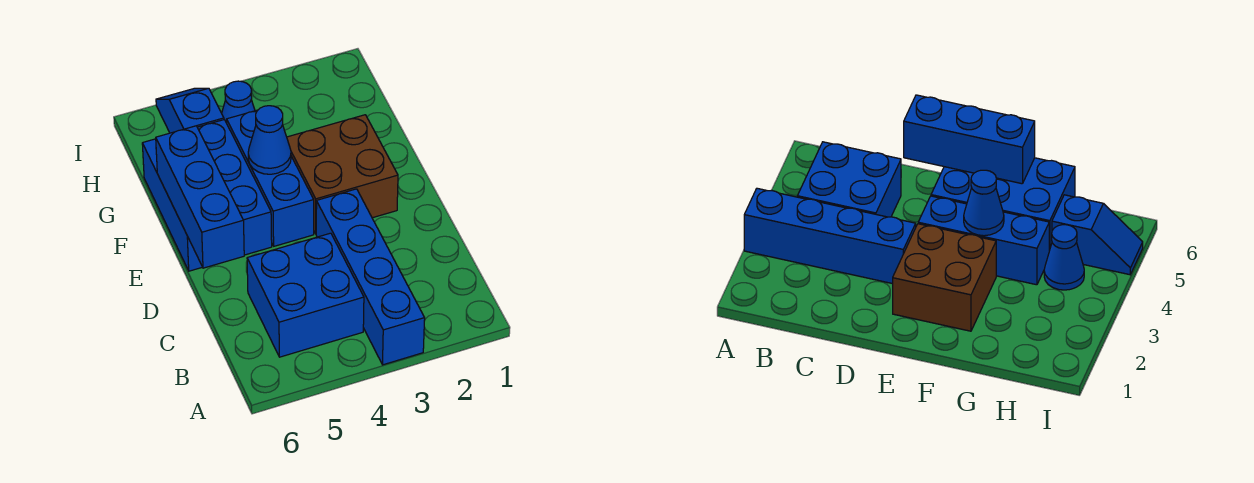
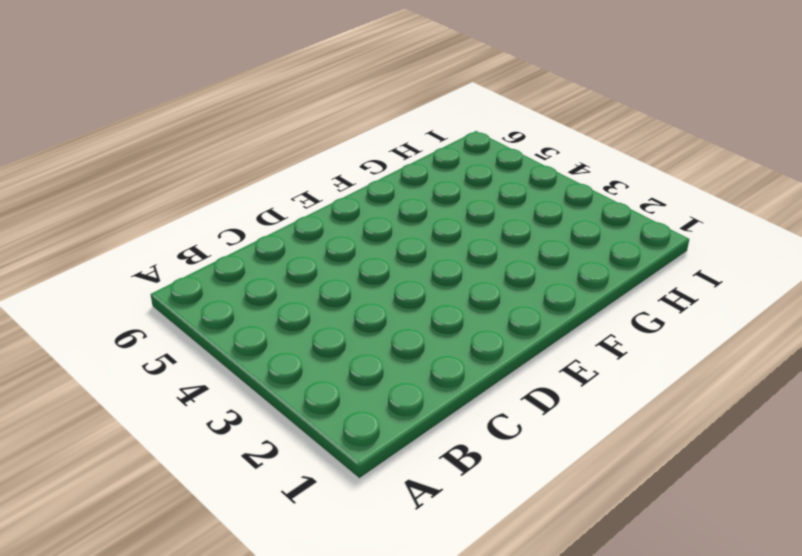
none -> blue 1x4 brick [316,189,425,365]
none -> blue 2x2 brick [247,233,364,357]

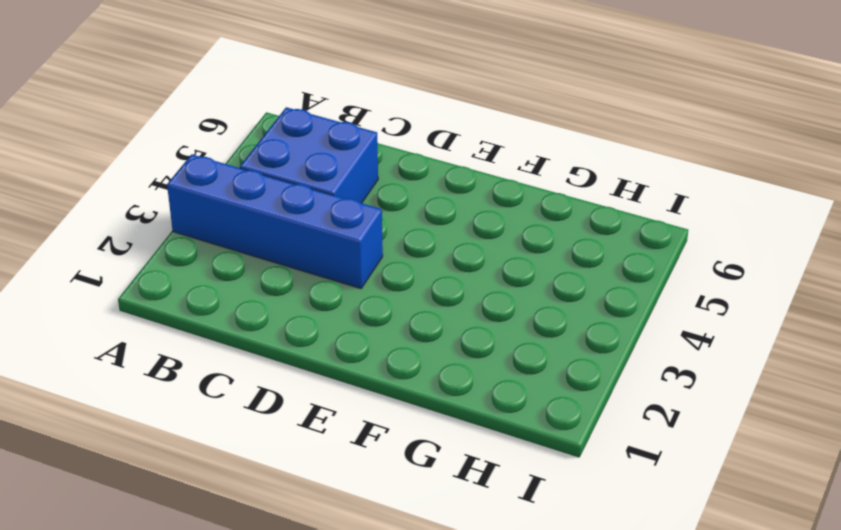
none -> brown 2x2 brick [287,115,398,234]
none -> blue 1x3 brick [227,110,314,246]

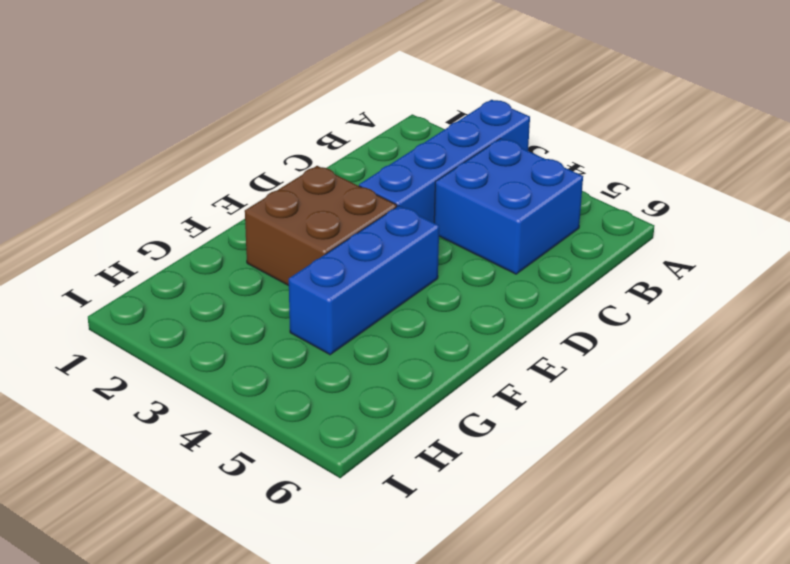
none -> blue 2x3 brick [142,120,272,271]
none -> blue 1x1 cone [222,81,255,123]

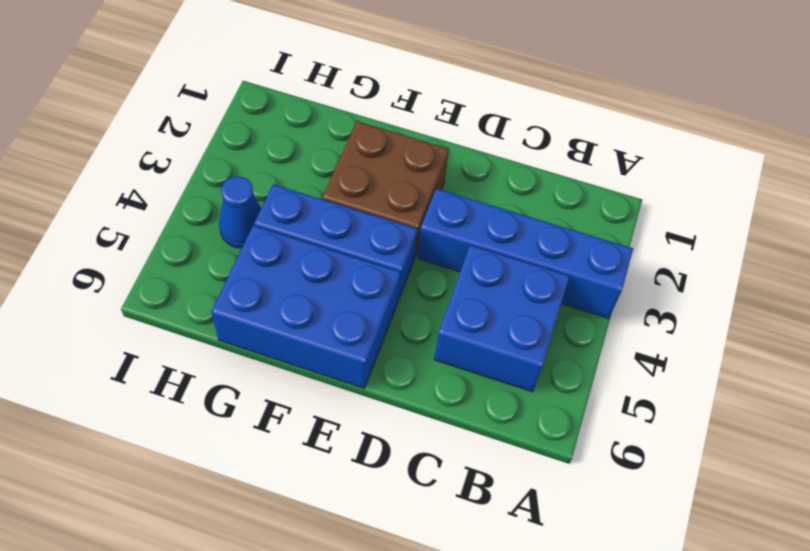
none -> blue 1x2 slope [156,88,224,133]
none -> blue 1x3 brick [156,126,244,268]

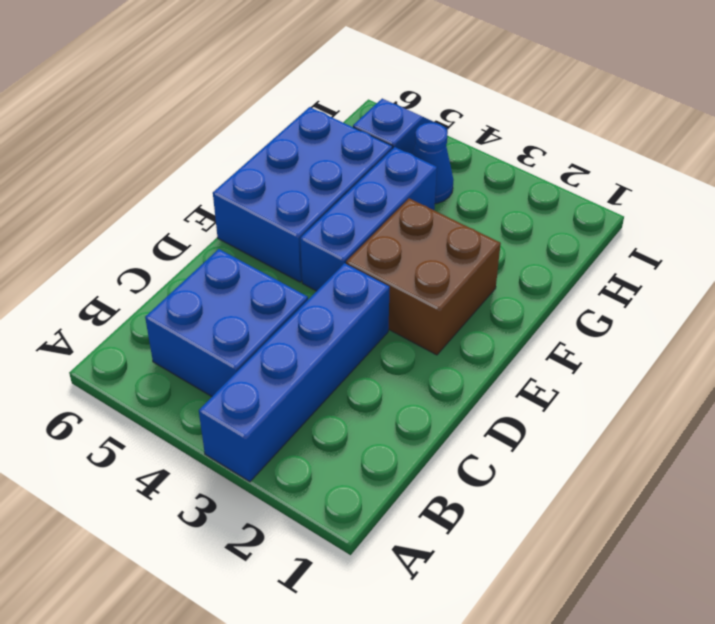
none -> blue 1x3 brick [156,126,244,268]
none -> blue 1x1 cone [248,106,291,174]

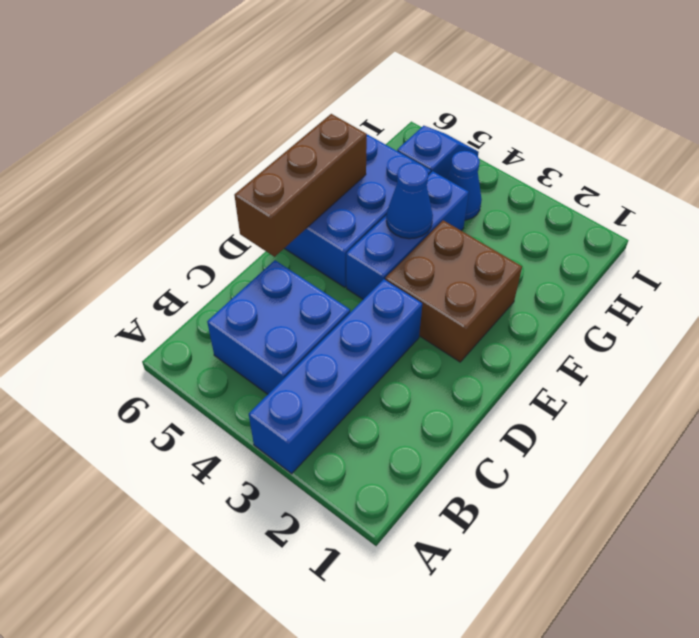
brown 1x3 brick [234,114,367,257] -> blue 1x3 brick [156,126,244,268]

